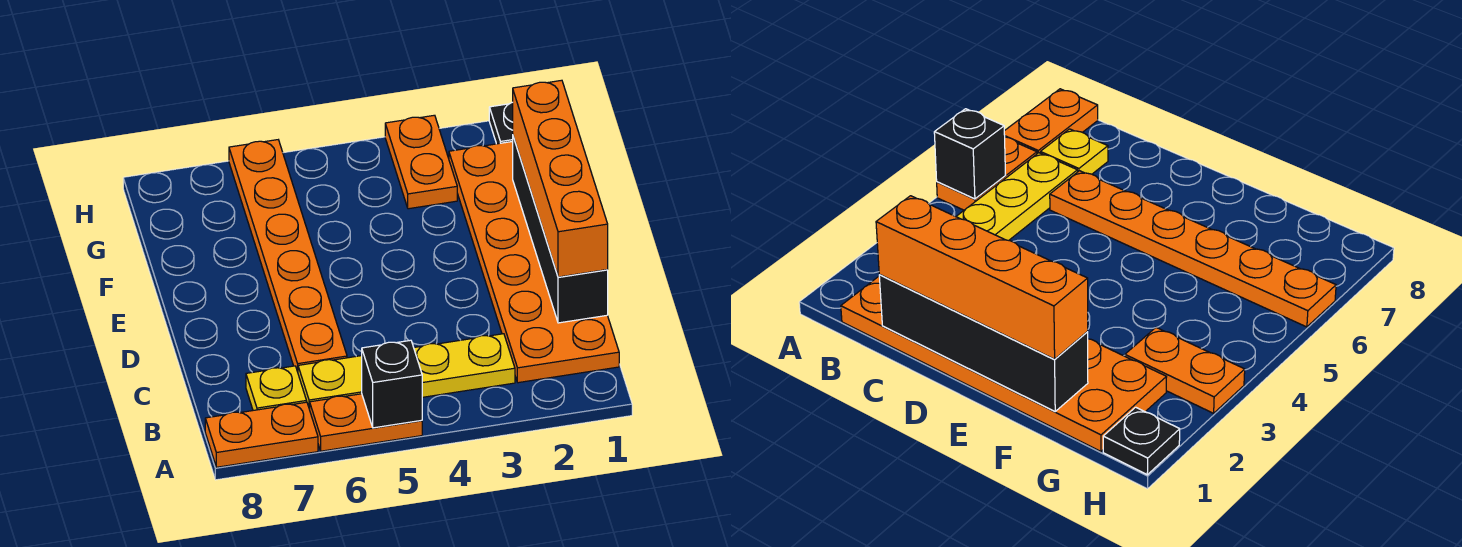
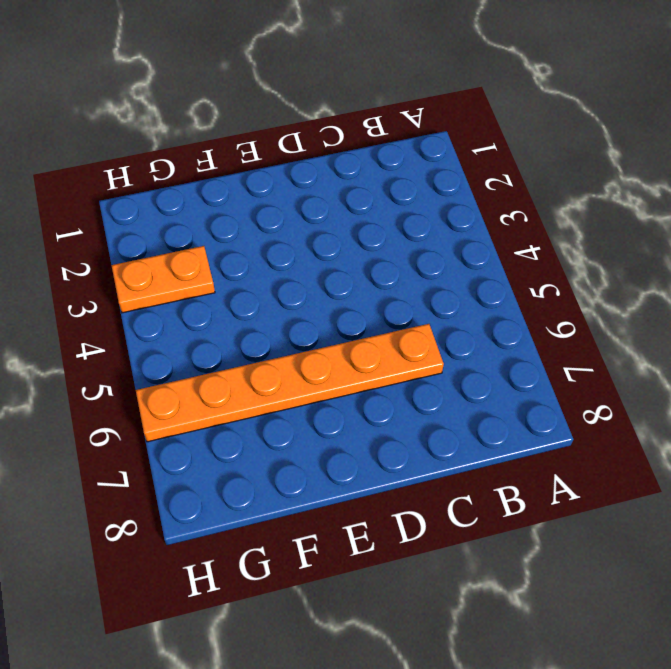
none -> orange 1x2 plate [310,394,422,451]
none -> orange 1x2 plate [205,402,318,467]

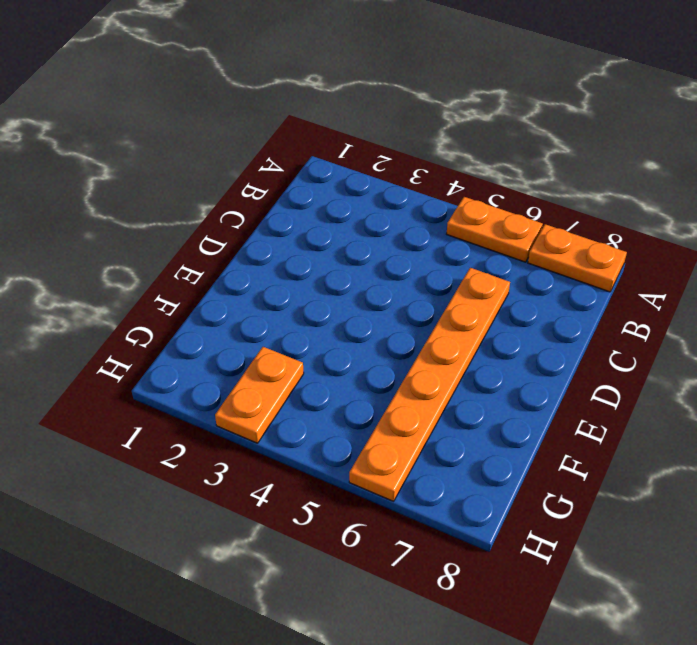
none -> orange 2x6 plate [449,141,619,383]
none -> yellow 1x4 plate [298,334,515,410]

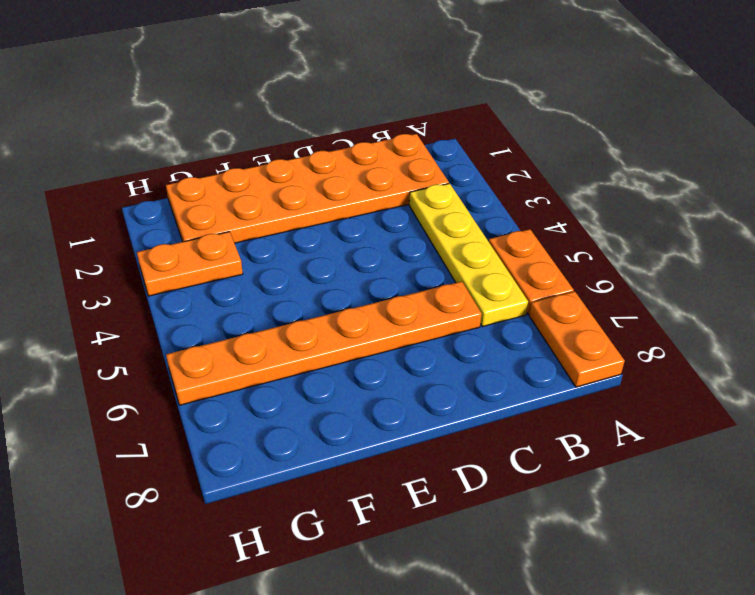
none -> yellow 1x1 plate [246,366,307,410]
none -> black 1x1 plate [489,102,513,144]

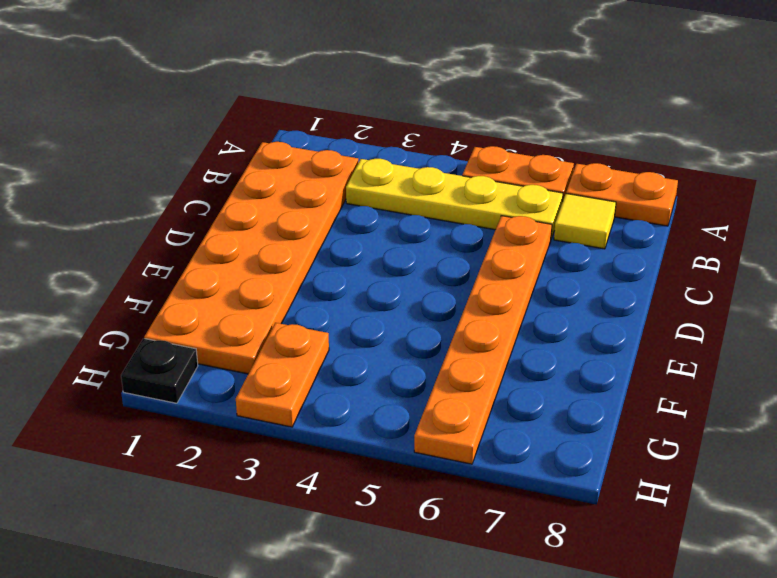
yellow 1x1 tile [554,194,616,249] -> yellow 1x1 plate [246,366,307,410]
none -> black 1x1 brick [362,340,422,428]
none -> black 1x4 brick [513,137,608,323]

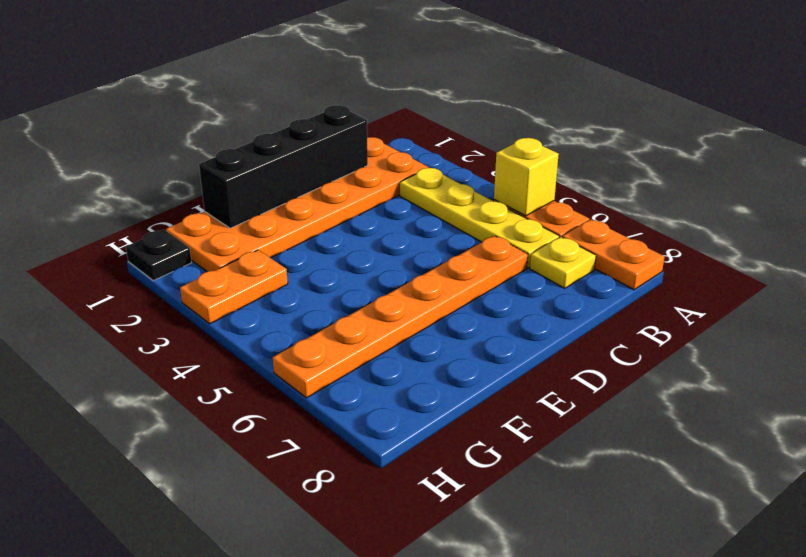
yellow 1x1 brick [494,138,559,216] -> black 1x1 brick [362,340,422,428]
none -> orange 1x4 brick [513,80,608,277]

